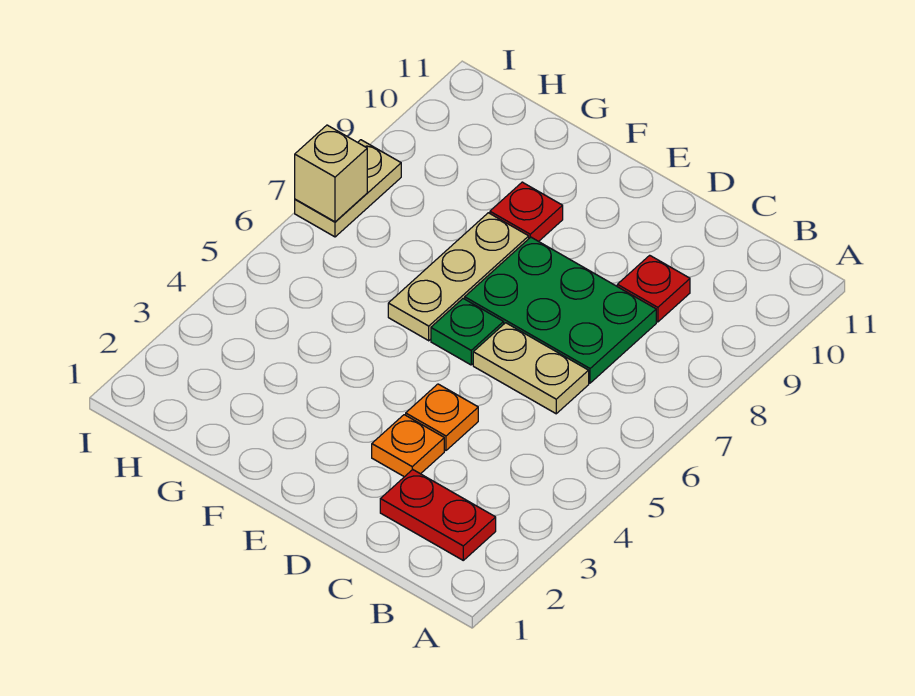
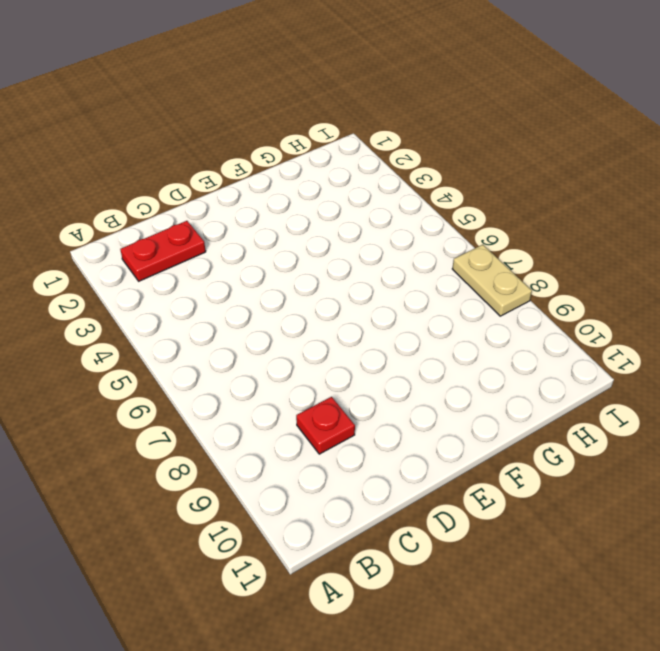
none -> tan 1x2 plate [473,323,589,414]
none -> green 2x3 plate [465,237,656,383]

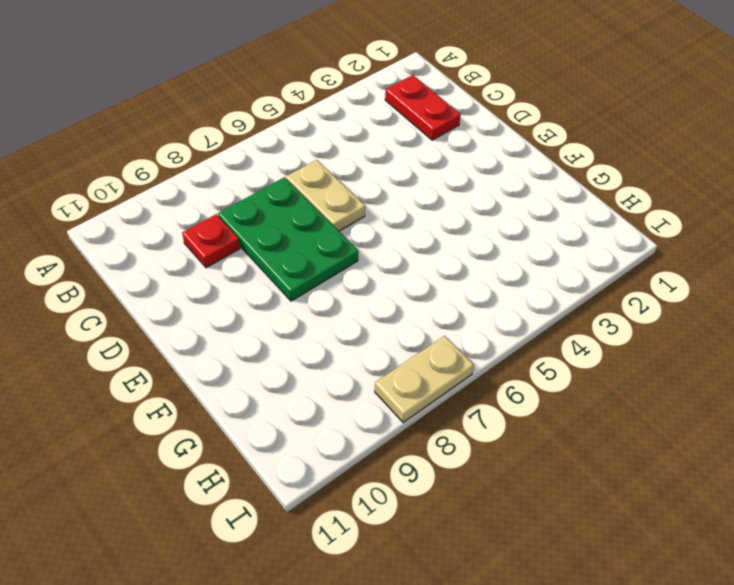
none -> orange 1x1 plate [372,415,444,477]
none -> orange 1x1 plate [406,384,478,450]

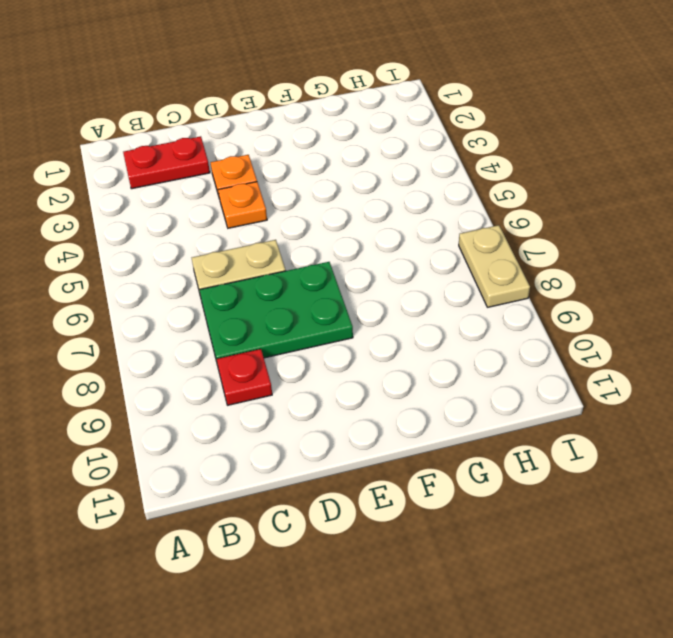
none -> green 1x1 plate [431,299,504,365]
none -> tan 1x3 plate [388,213,529,341]

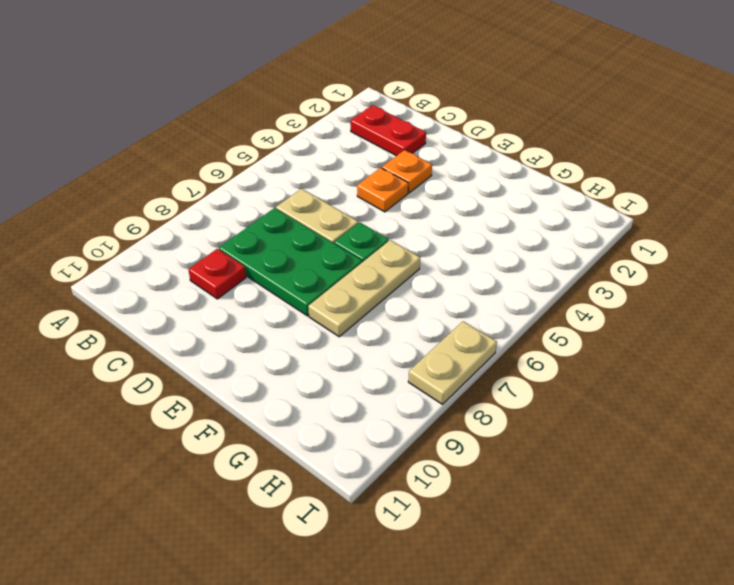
none -> red 1x1 plate [490,182,563,241]
none -> tan 1x1 brick [295,125,367,222]

